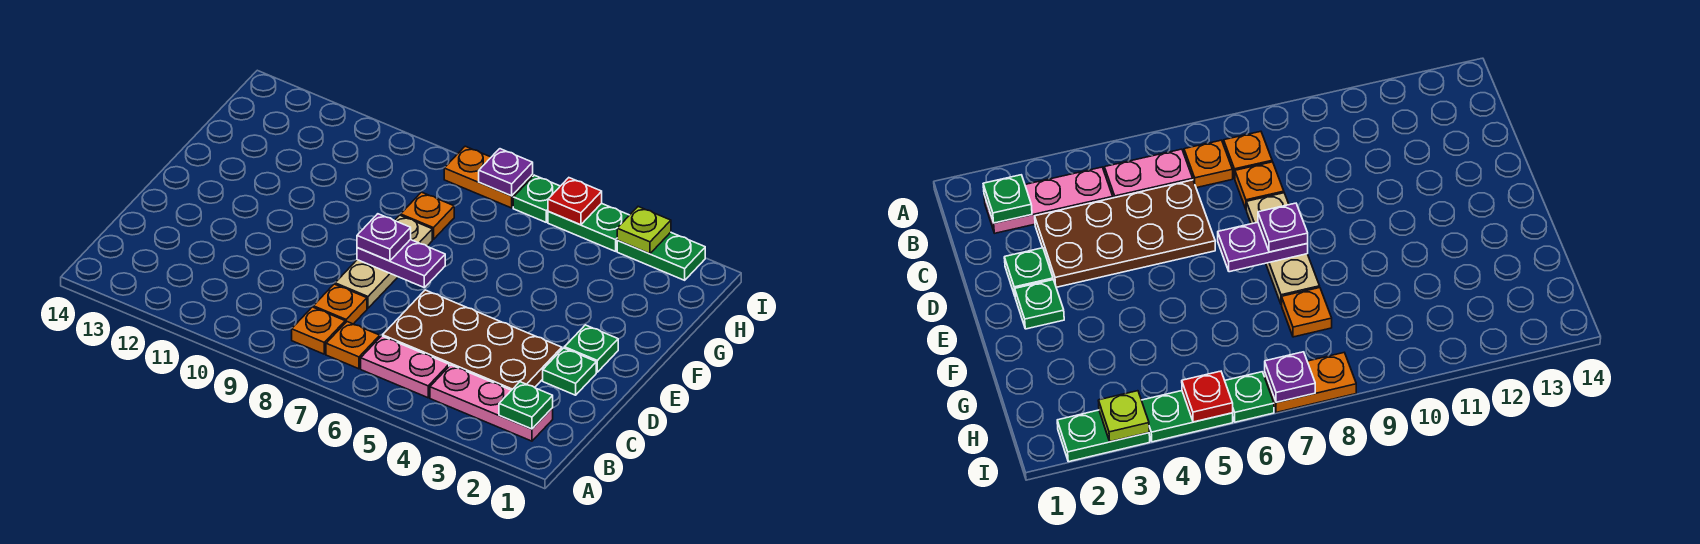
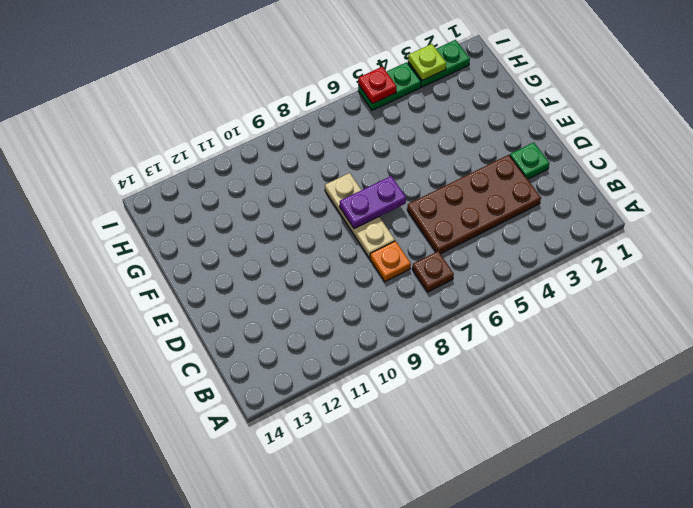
brown 1x1 plate [412,251,454,292] -> orange 1x1 plate [326,322,380,369]
none -> pink 1x3 plate [430,365,553,441]
none -> pink 1x2 plate [361,336,449,398]
none -> orange 1x1 plate [292,307,345,354]

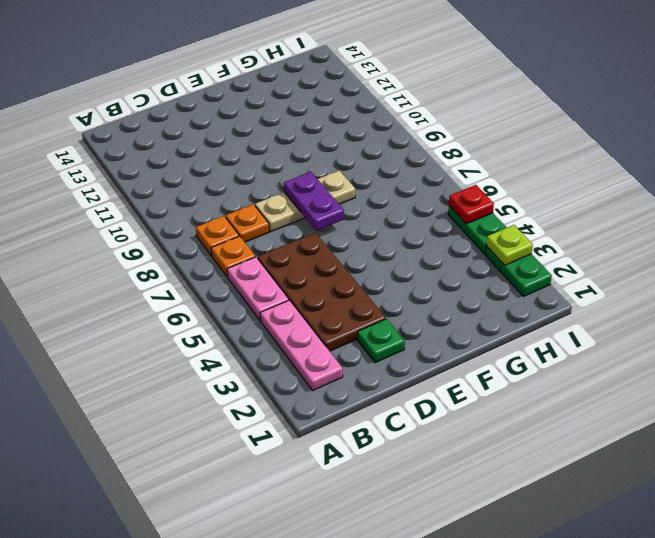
none -> green 1x1 plate [565,325,618,372]
none -> orange 1x1 plate [401,192,454,239]
none -> green 1x1 plate [513,175,560,222]

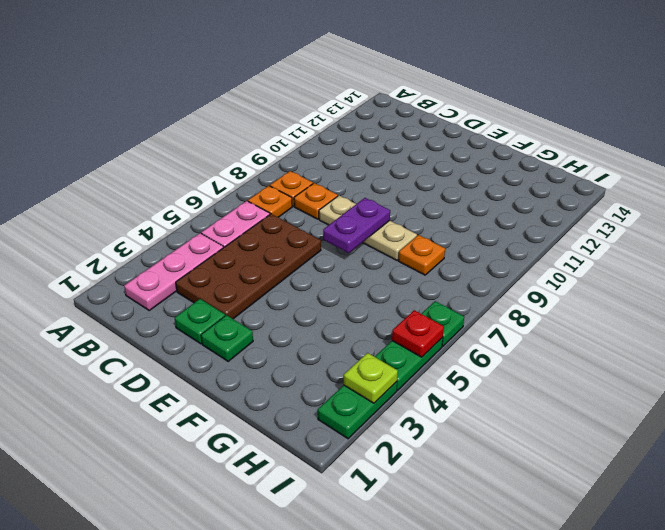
none -> orange 1x2 plate [444,146,533,208]
none -> green 1x1 plate [499,382,553,429]
none -> purple 1x1 plate [479,149,533,196]

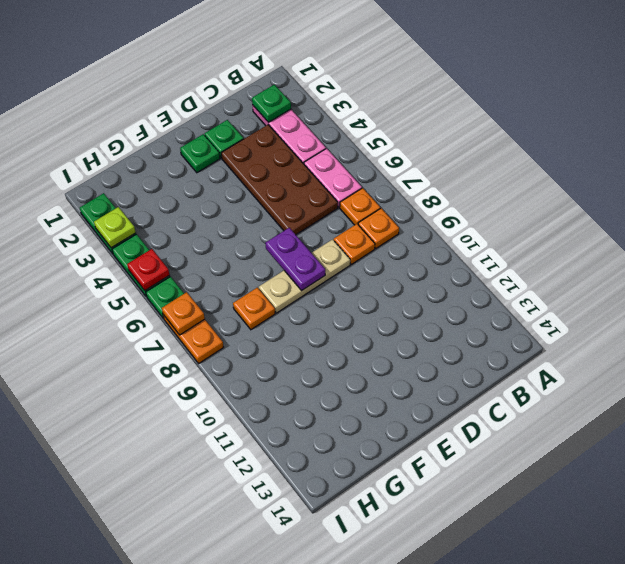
orange 1x1 plate [162,292,205,335] -> purple 1x1 plate [479,149,533,196]
none -> purple 1x1 plate [357,214,411,261]

